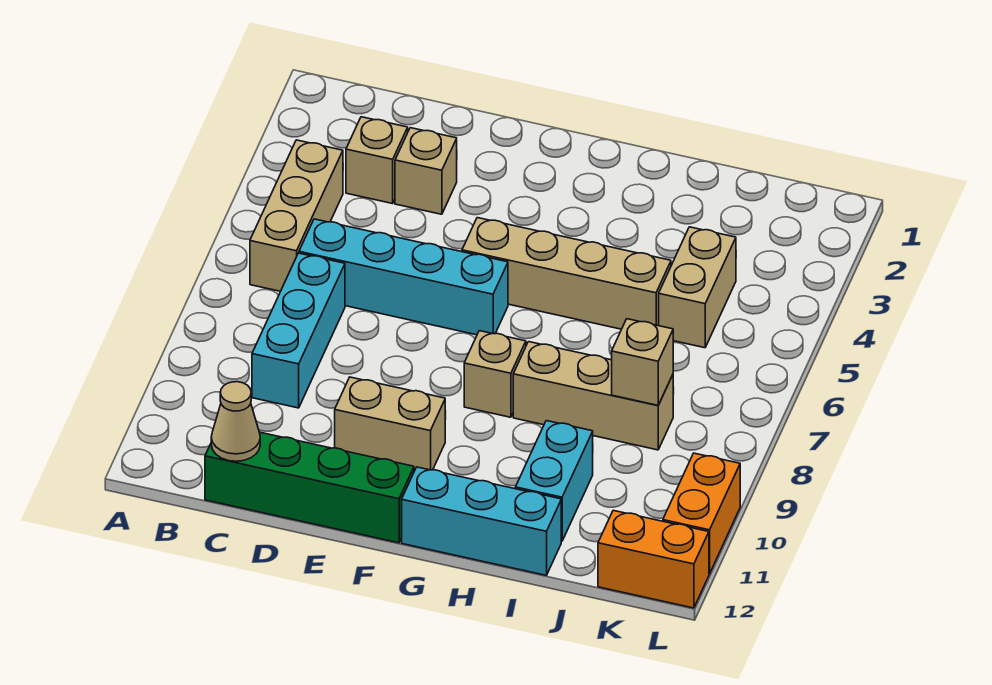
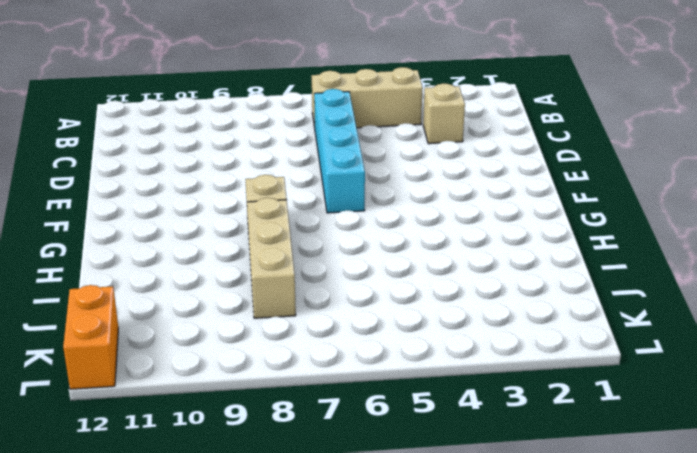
none -> cyan 1x3 brick [252,253,345,408]
none -> green 1x4 brick [205,432,414,543]
none -> tan 1x1 brick [395,128,457,214]

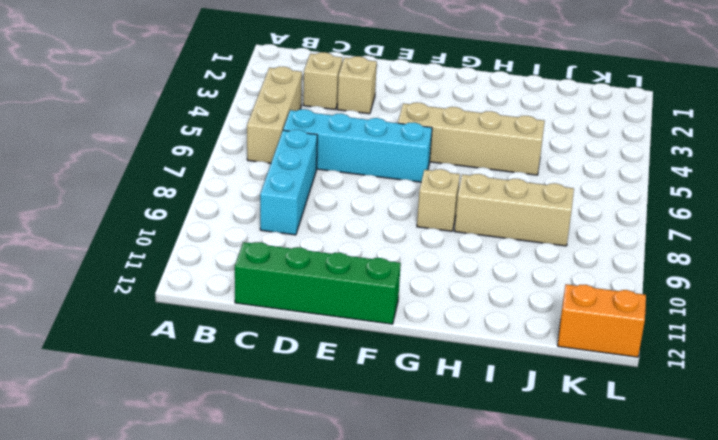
none -> tan 1x2 brick [335,377,445,471]
none -> cyan 1x3 brick [402,467,561,575]
none -> cyan 1x2 brick [515,421,593,541]

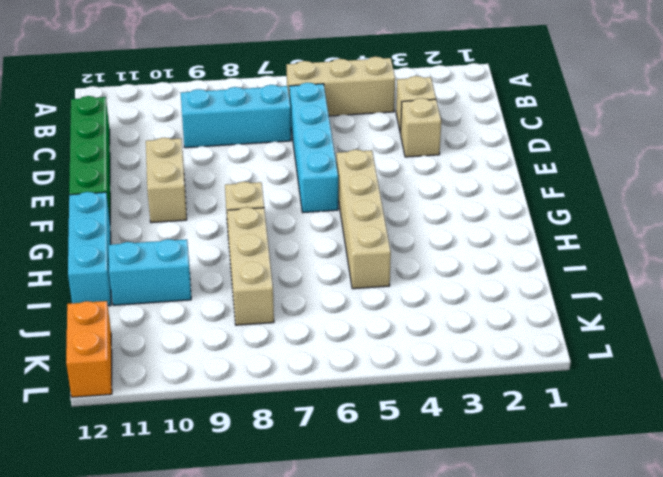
none -> tan 1x2 brick [659,227,736,348]
none -> orange 1x2 brick [663,453,740,574]
none -> tan 1x1 cone [211,382,260,461]

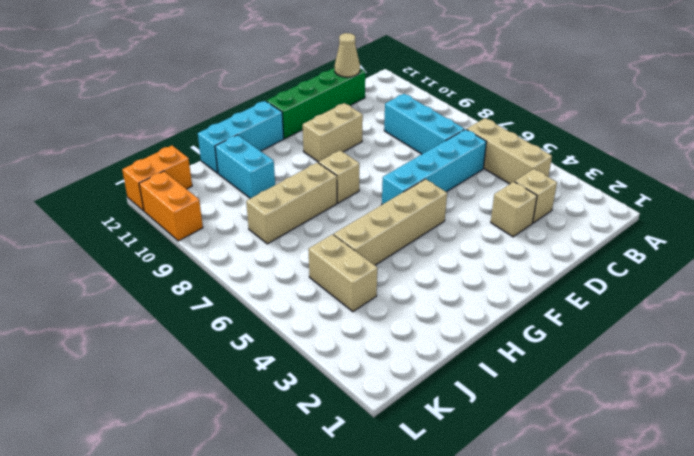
none -> tan 1x1 brick [612,319,673,405]

